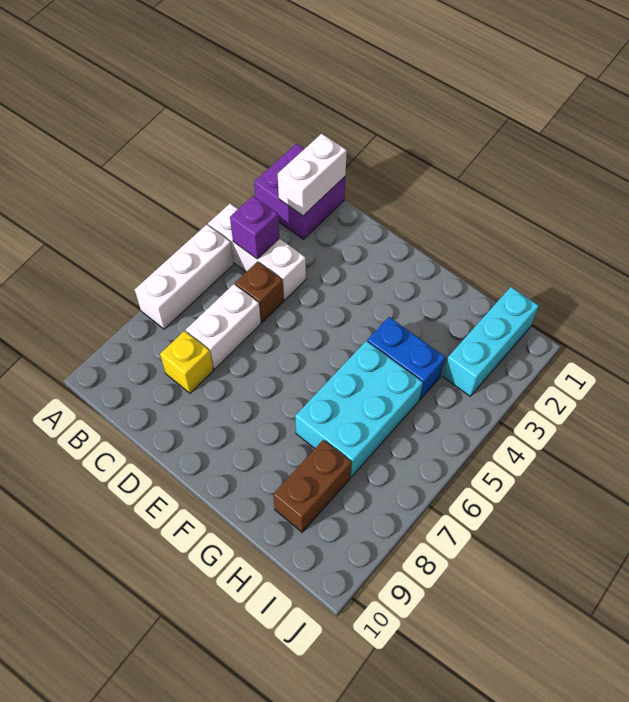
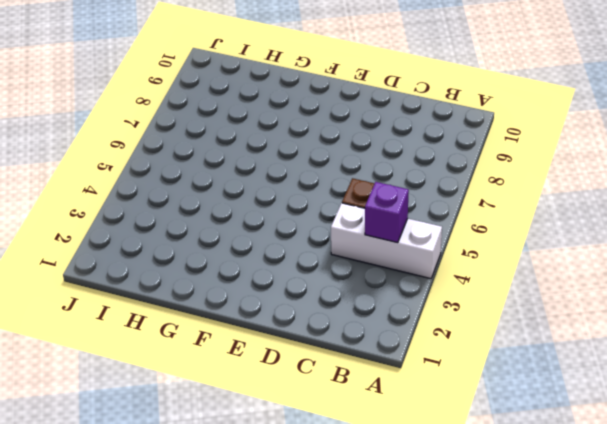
none -> purple 2x2 brick [254,144,345,239]
none -> white 1x3 brick [135,225,234,329]
none -> white 1x2 brick [186,284,261,369]

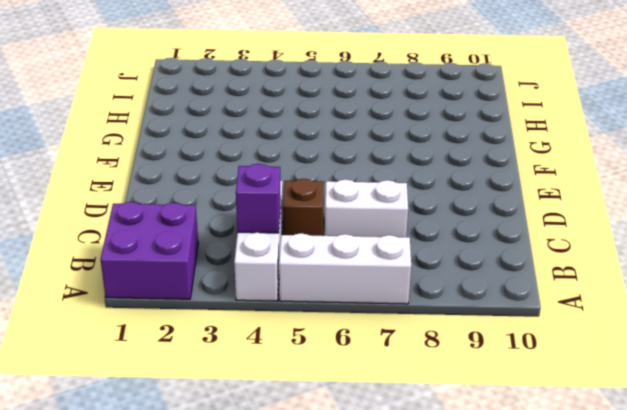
none -> yellow 1x1 brick [160,331,213,393]
none -> blue 1x2 brick [367,317,445,400]
none -> cyan 2x3 brick [295,341,423,477]

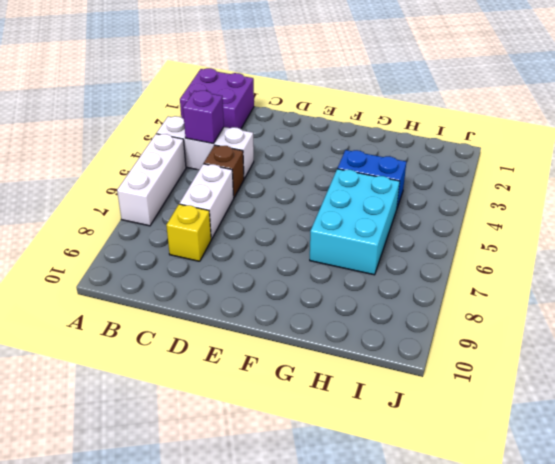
none -> brown 1x2 brick [273,440,352,532]
none -> cyan 1x3 brick [443,287,539,396]
none -> white 1x2 brick [278,134,347,216]

